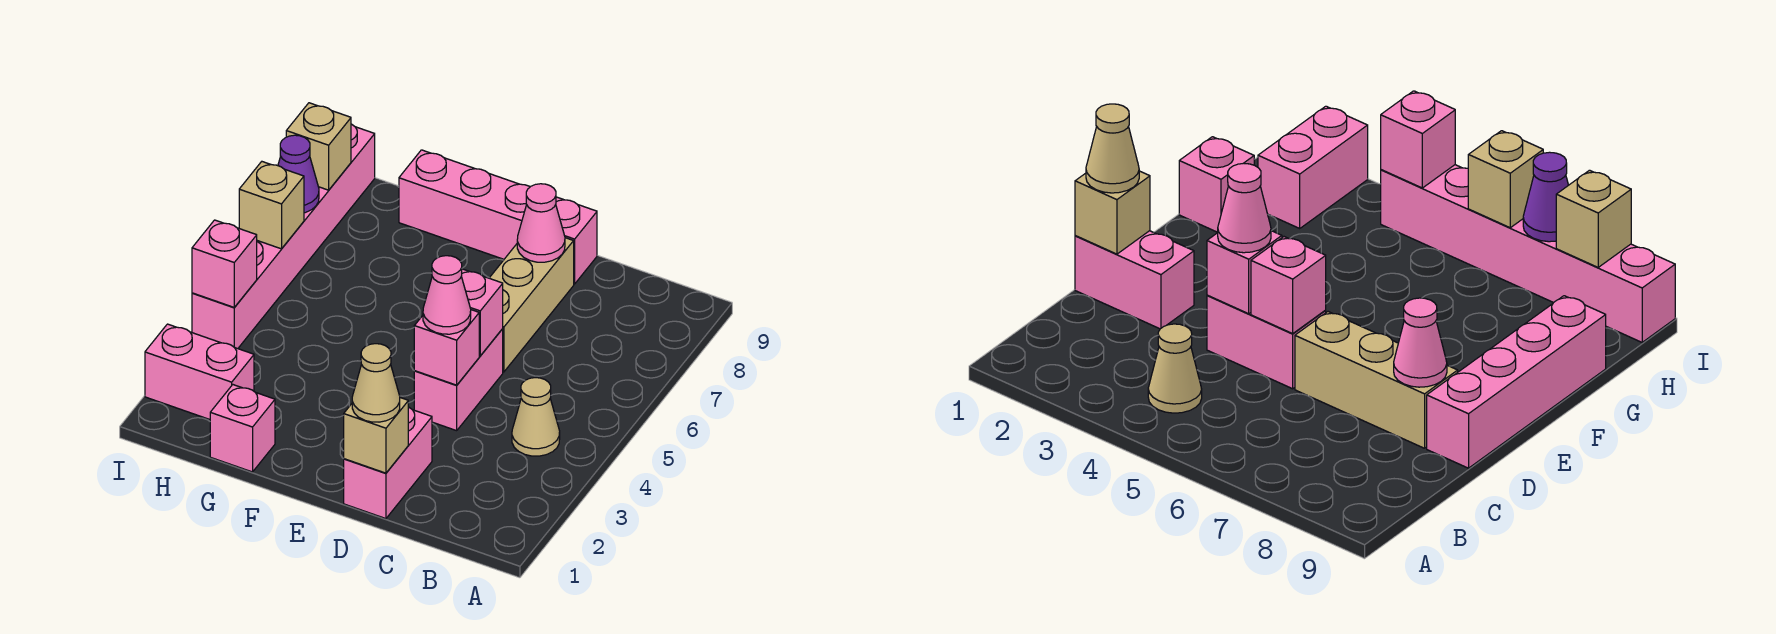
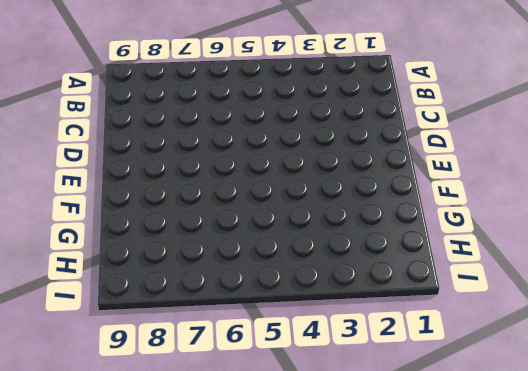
none -> tan 1x1 cone [512,378,560,456]
none -> pink 1x2 brick [344,407,432,519]
none -> pink 1x2 brick [414,329,503,431]

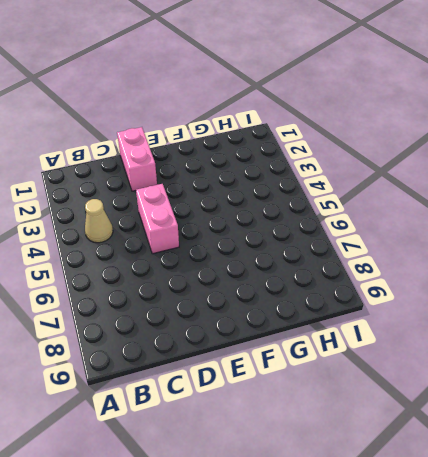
none -> tan 1x3 brick [490,238,574,372]
none -> pink 1x4 brick [399,150,597,284]
none -> pink 1x1 brick [210,385,275,472]

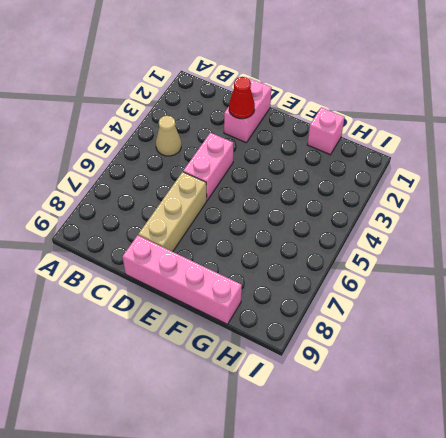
red 1x1 cone [229,77,255,119] -> none
none -> pink 1x2 brick [145,324,254,419]
none -> pink 1x6 brick [192,124,375,349]
none -> tan 1x1 brick [344,398,408,473]

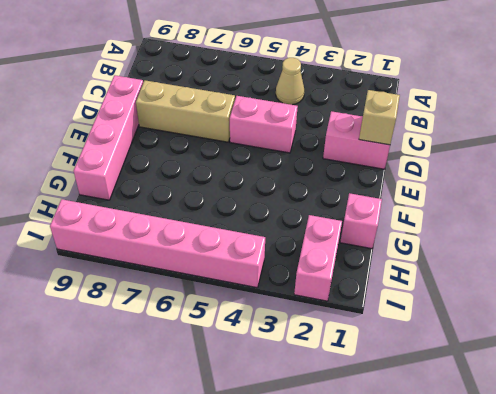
none -> pink 1x1 brick [414,310,479,385]
none -> pink 1x1 brick [461,269,503,356]
none -> pink 1x1 cone [517,184,565,262]

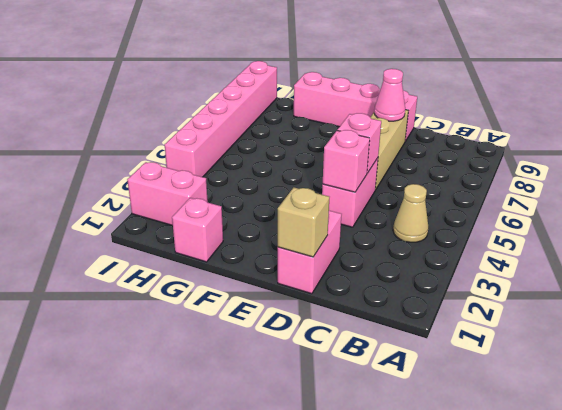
none -> pink 1x1 brick [192,220,257,307]
none -> tan 1x1 brick [239,162,304,249]
none -> purple 1x1 cone [278,135,319,213]

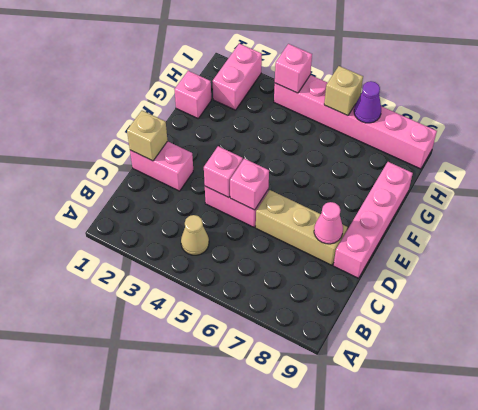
none -> tan 1x1 brick [286,103,351,190]
none -> tan 1x1 cone [352,344,400,422]
none -> pink 1x1 cone [423,256,471,334]

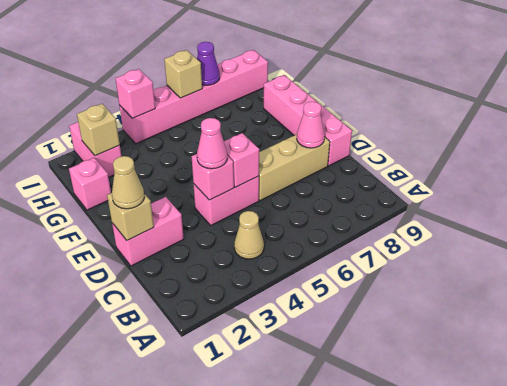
tan 1x1 brick [77,104,120,156] -> tan 1x1 brick moved to [286,103,351,190]

